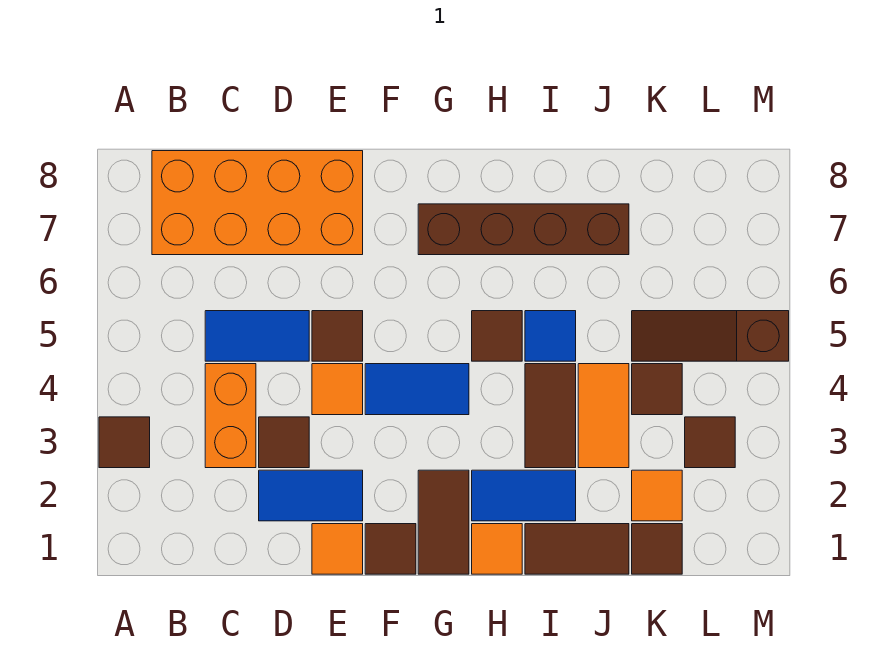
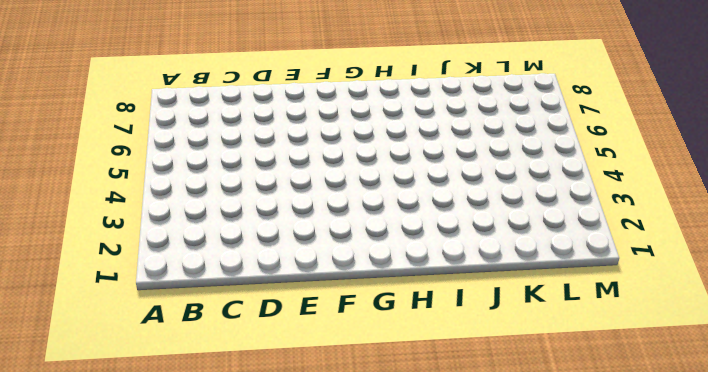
none -> brown 1x1 tile [99,417,150,468]
none -> orange 2x4 brick [152,151,363,255]
none -> orange 1x2 brick [205,364,256,468]

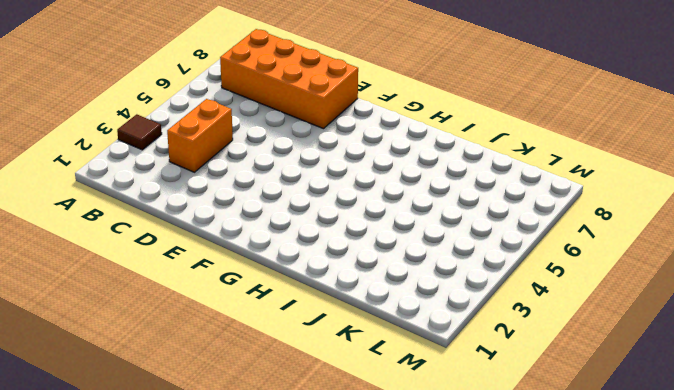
none -> blue 1x2 tile [205,311,309,361]
none -> blue 1x2 tile [259,470,363,521]
none -> brown 1x1 tile [259,417,309,468]

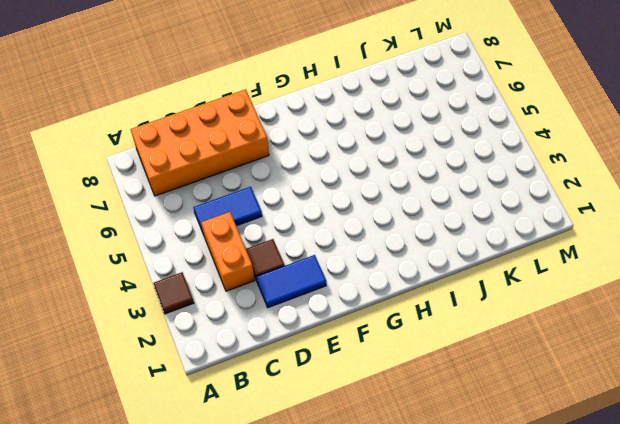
none -> orange 1x1 tile [312,524,363,574]
none -> orange 1x1 tile [312,364,363,415]
none -> brown 1x1 tile [312,311,363,361]

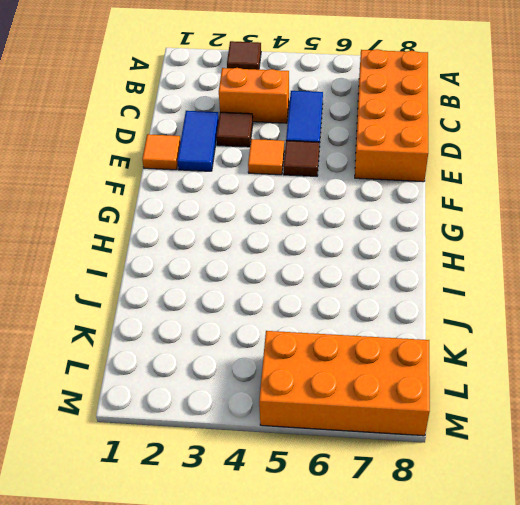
orange 2x4 brick [259,331,430,436] -> brown 1x3 slope [632,311,789,361]
none -> brown 1x1 tile [365,524,416,574]
none -> blue 1x2 tile [365,364,469,415]
none -> brown 1x2 tile [418,470,469,574]

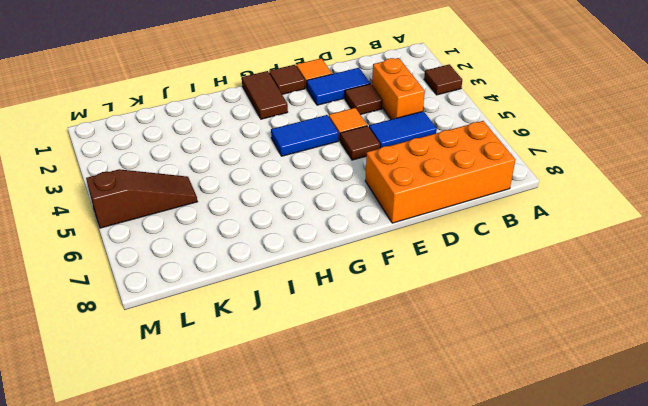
none -> brown 1x4 brick [418,204,629,255]
none -> orange 1x1 tile [472,524,522,574]
none -> blue 1x2 tile [472,470,576,521]

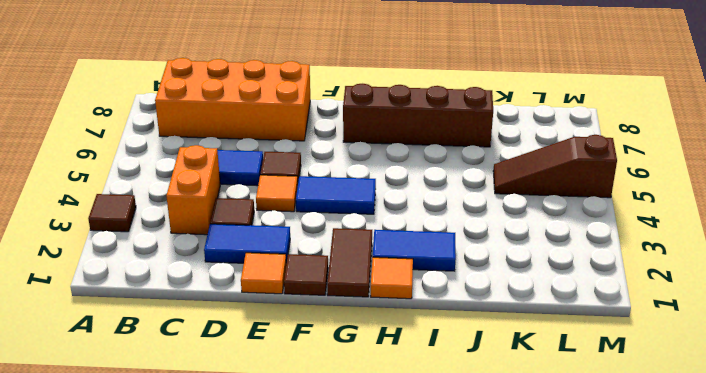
none -> brown 1x1 tile [472,311,522,361]
none -> brown 1x2 tile [525,524,629,574]
none -> brown 1x2 tile [525,364,576,468]

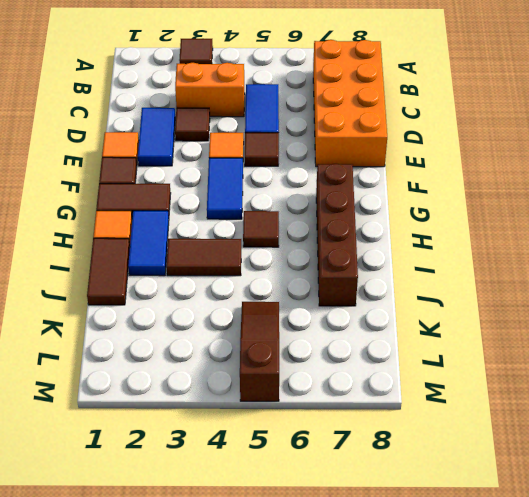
none -> blue 1x1 tile [525,311,576,361]
none -> orange 1x2 tile [578,364,629,468]
none -> brown 1x1 tile [632,524,682,574]

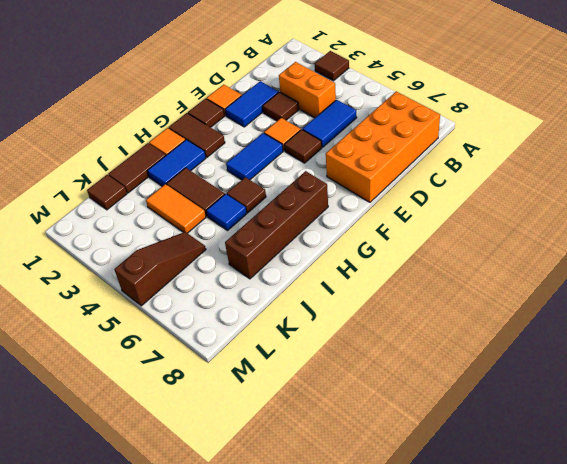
none -> orange 1x1 tile [632,470,682,521]
none -> brown 1x1 tile [632,364,682,415]
none -> brown 1x1 tile [685,417,735,468]

